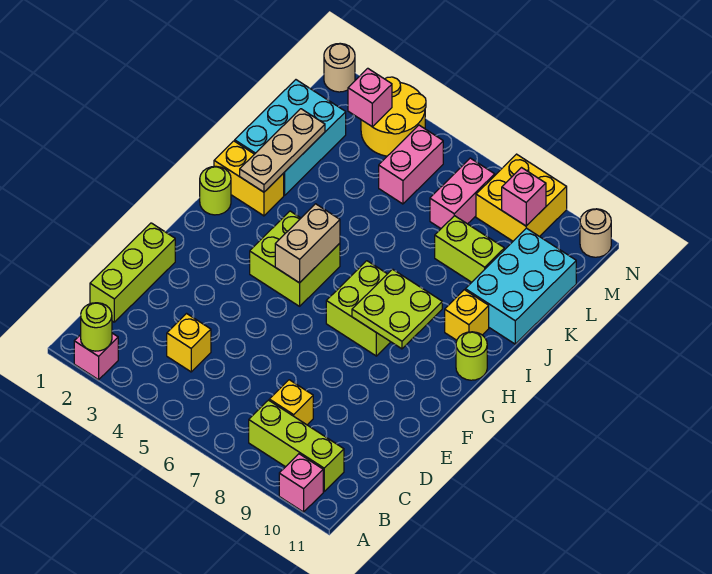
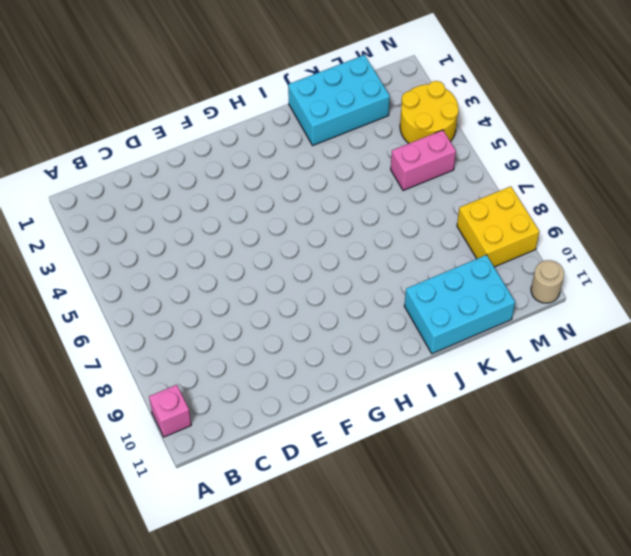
none -> pink 1x1 brick [74,333,118,380]
none -> lime 1x3 brick [249,400,344,491]
none -> lime 1x3 brick [90,223,175,322]

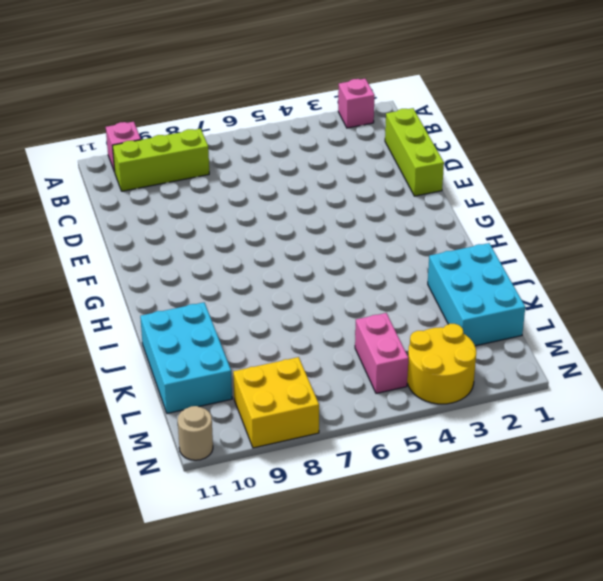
none -> yellow 1x1 brick [167,314,211,372]
none -> yellow 1x1 brick [269,380,313,425]
none -> lime 2x2 brick [250,211,340,306]

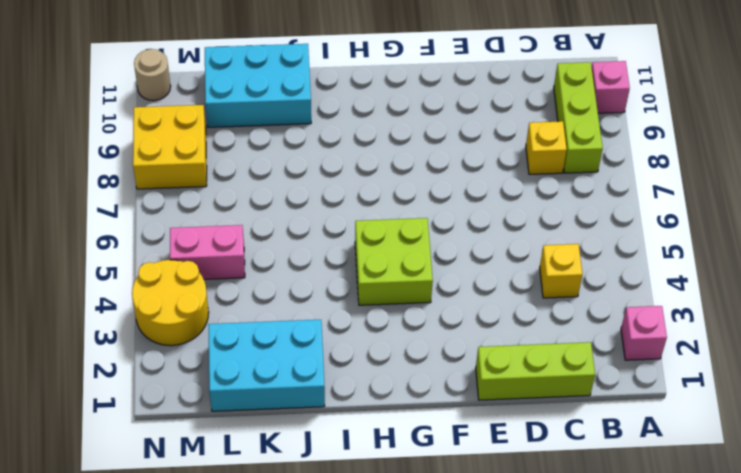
none -> lime 2x2 brick [326,261,390,356]
none -> lime 1x1 round brick [200,166,231,215]
none -> lime 1x1 round brick [456,332,487,380]

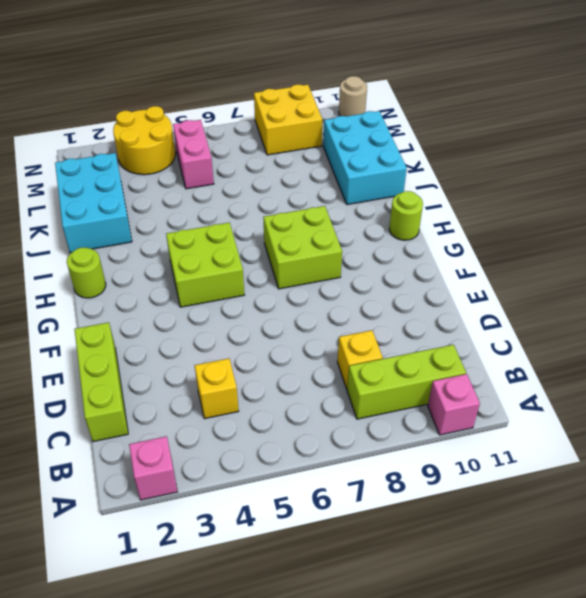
none -> yellow 1x2 brick [214,141,284,216]
none -> yellow 1x1 brick [445,290,489,340]
none -> lime 1x2 brick [435,216,504,282]

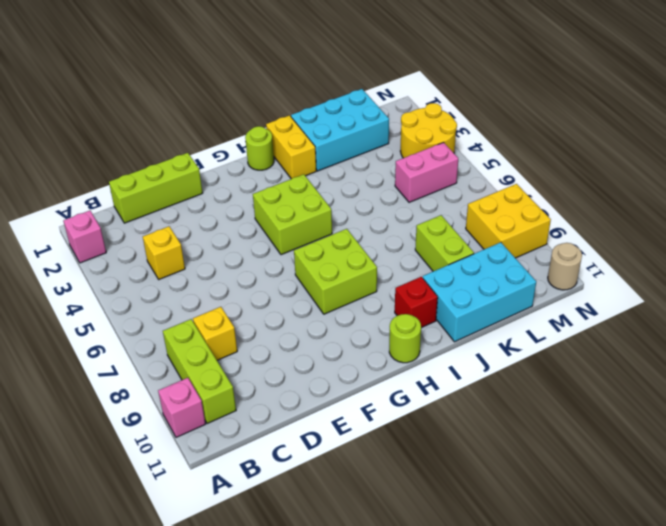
red 1x1 brick [395,277,438,328] -> yellow 1x1 brick [445,290,489,340]
none -> pink 1x2 brick [430,158,495,228]
none -> tan 1x1 round brick [324,43,355,92]
none -> lime 1x1 round brick [81,303,112,351]

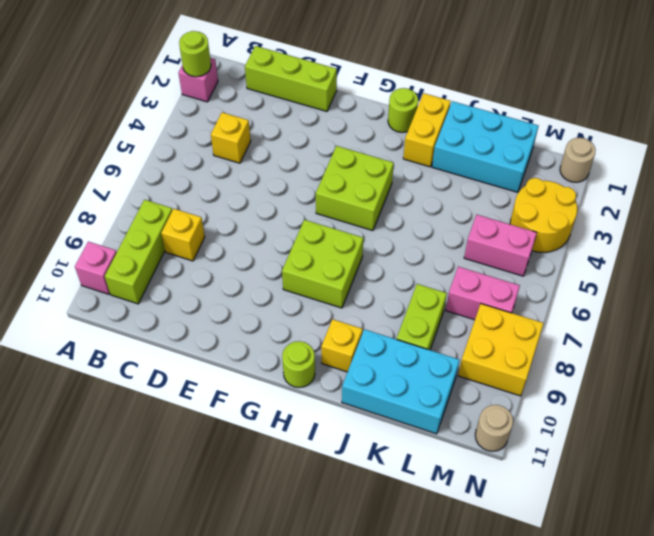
none -> tan 1x2 brick [275,204,340,283]
none -> lime 2x2 plate [352,269,442,349]
none -> tan 1x3 plate [240,109,325,192]

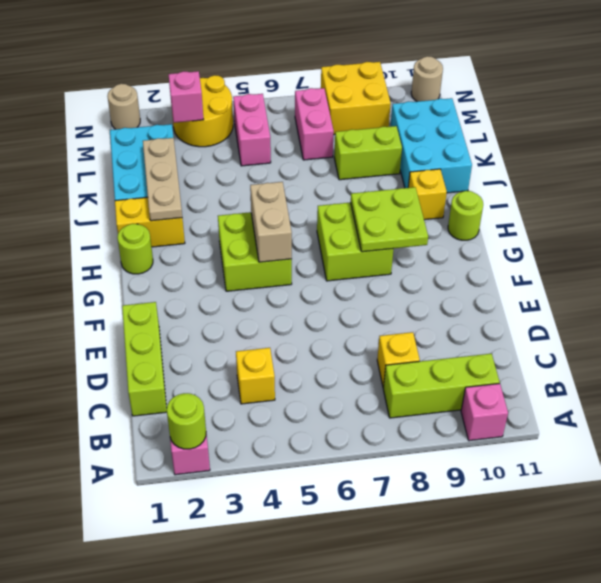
none -> pink 1x1 brick [502,168,546,226]

